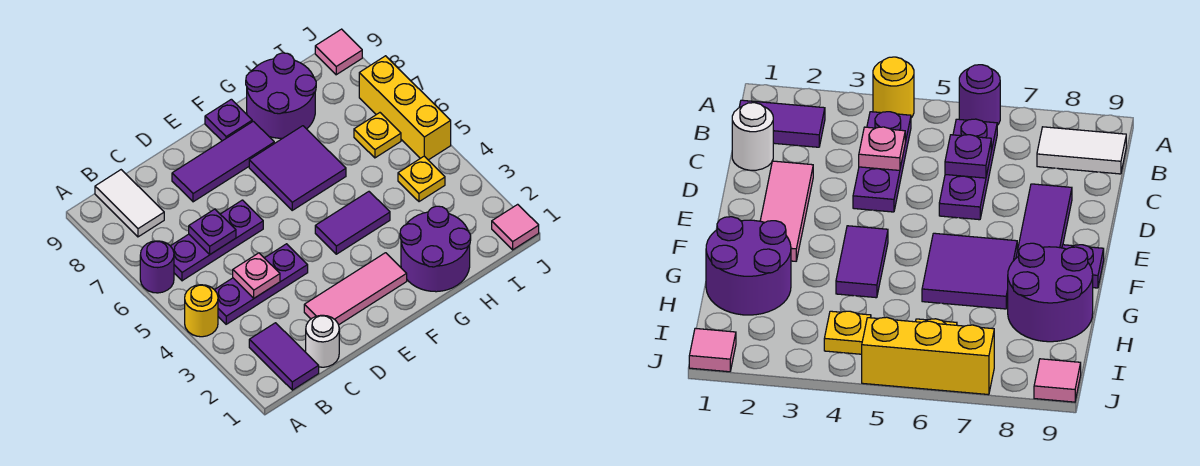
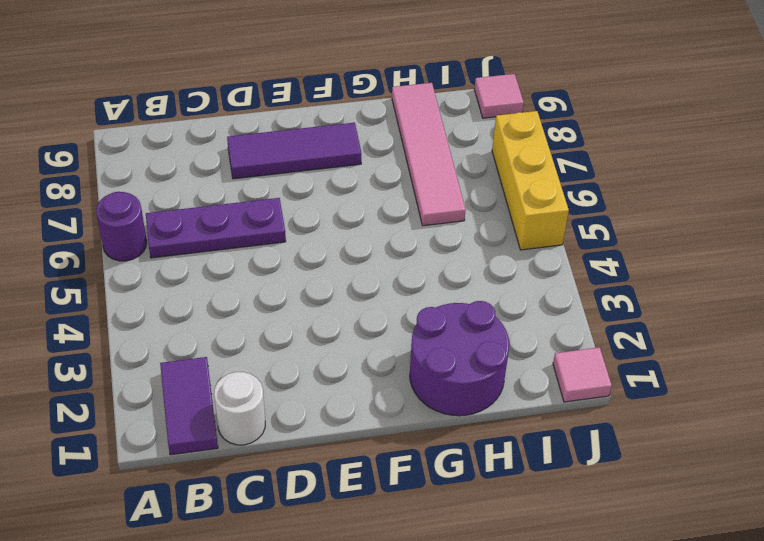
pink 1x4 tile [392,83,465,226] -> purple 2x2 round brick [246,53,316,138]
none -> yellow 1x1 round brick [185,285,218,337]
none -> purple 1x3 plate [215,244,308,324]
none -> white 1x2 tile [95,170,164,237]

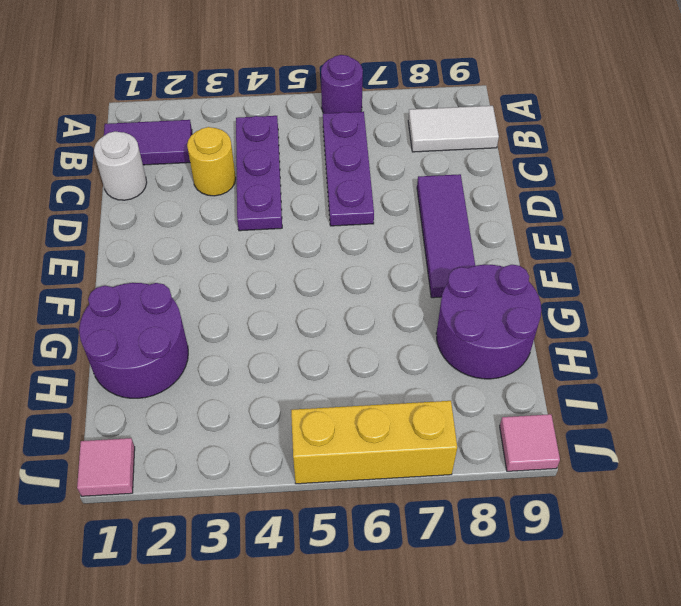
yellow 1x1 round brick [187,127,236,196] -> yellow 1x1 round brick moved to [185,285,218,337]
none -> pink 1x3 tile [304,253,407,325]
none -> purple 1x2 tile [315,192,390,254]
none -> purple 2x2 tile [249,126,346,210]

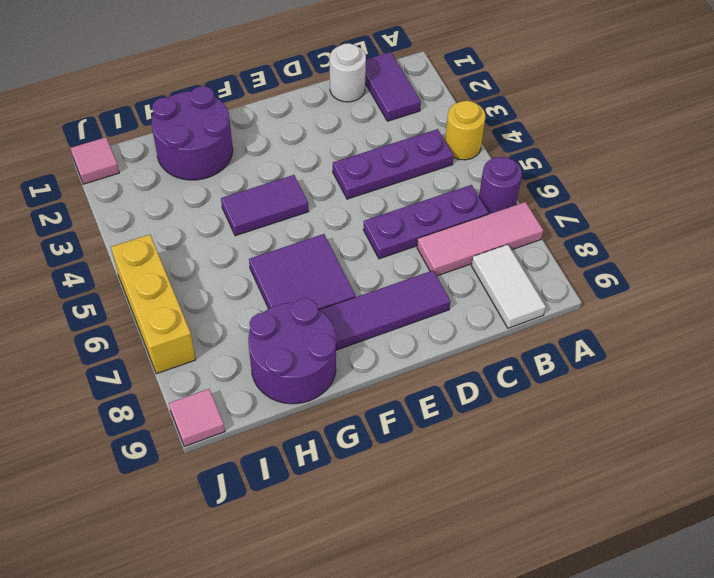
pink 1x3 tile [417,202,543,276] -> pink 1x3 tile moved to [304,253,407,325]
none -> purple 1x1 plate [205,99,252,141]
none -> yellow 1x1 plate [398,156,445,202]
none -> yellow 1x1 plate [354,113,401,158]

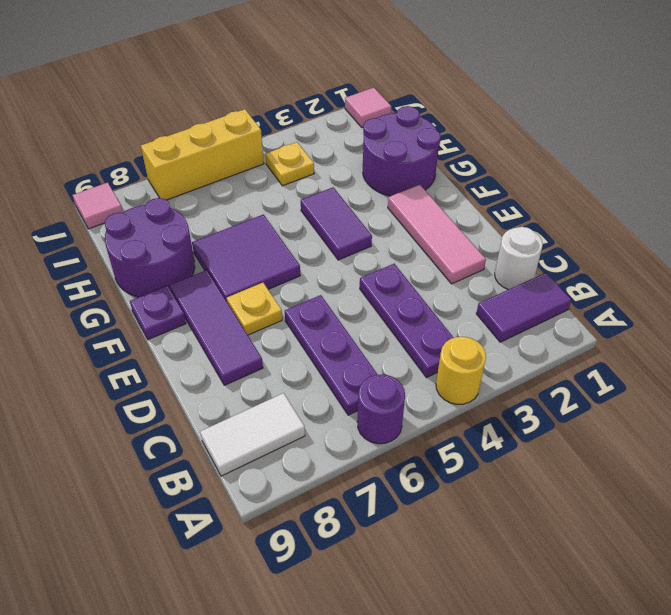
yellow 1x1 plate [227,283,282,335] -> yellow 1x1 plate moved to [354,113,401,158]
none -> pink 1x1 plate [233,253,280,298]
none -> purple 1x1 plate [189,209,236,254]

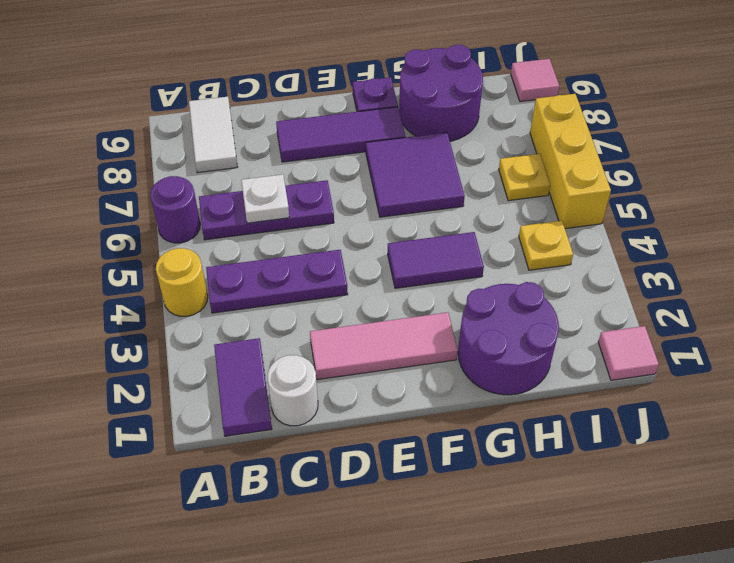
white 1x1 plate [241,174,289,223] -> purple 1x1 plate [189,209,236,254]
none -> pink 1x1 plate [233,253,280,298]

